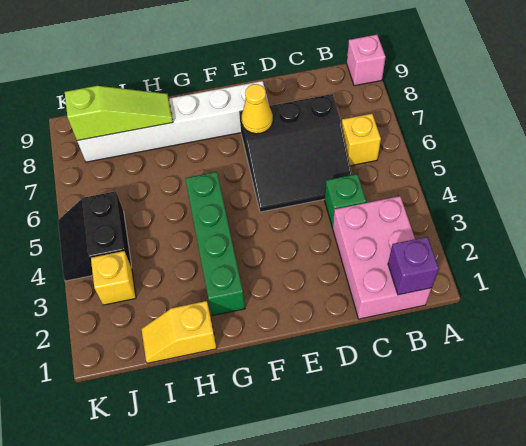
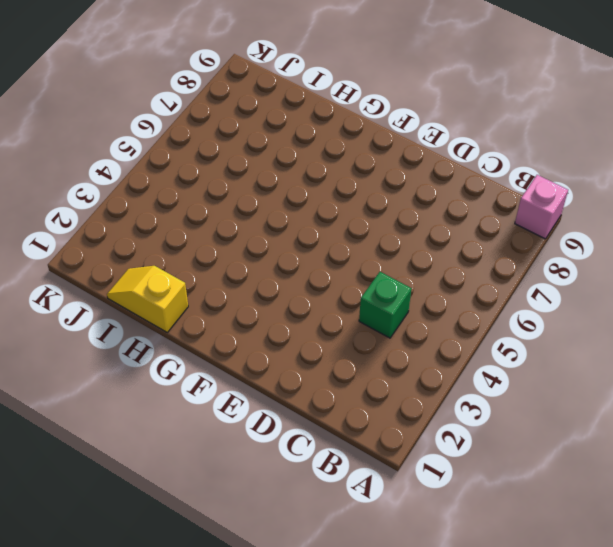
none -> pink 2x3 brick [332,196,432,319]
none -> yellow 1x1 brick [342,114,381,166]
none -> black 3x3 slope [239,94,352,212]

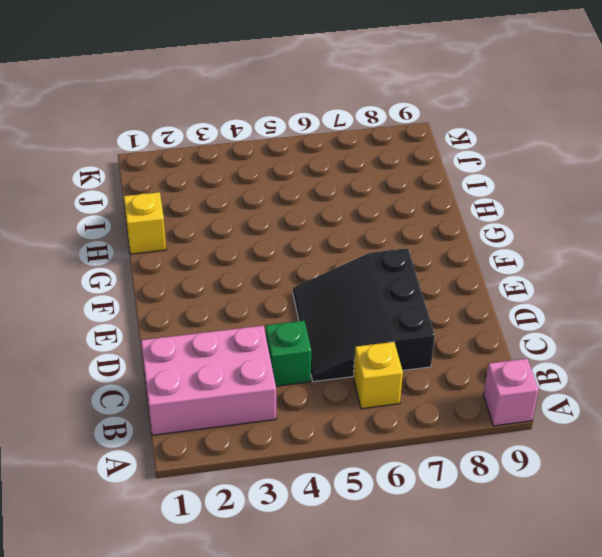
none -> white 1x6 brick [77,81,269,162]
none -> green 1x4 brick [185,172,245,316]
none -> yellow 1x1 brick [91,251,136,305]

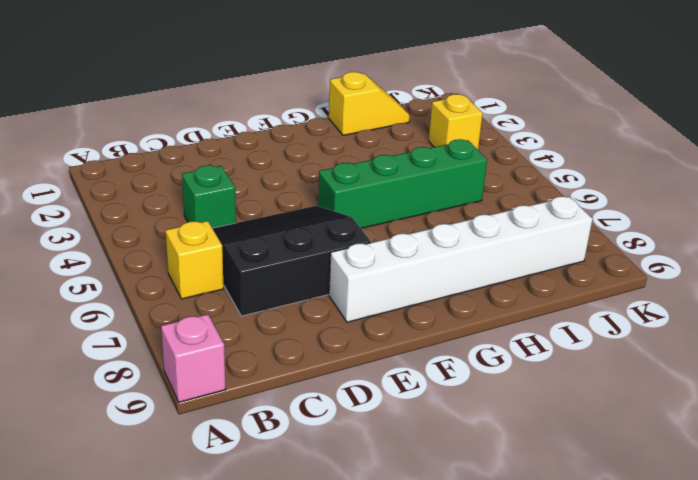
green 1x4 brick [318,139,487,228] -> green 1x4 brick turned to [185,172,245,316]
none -> pink 2x3 brick [332,196,432,319]
none -> black 2x2 slope [58,191,132,281]
none -> purple 1x1 brick [388,237,439,295]

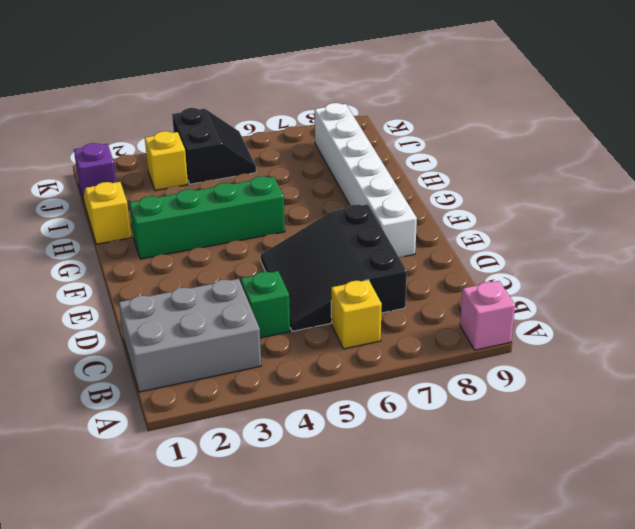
grey 2x3 brick [119,279,261,392] -> pink 2x3 brick [332,196,432,319]
purple 1x1 brick [74,143,116,201] -> purple 1x1 brick moved to [388,237,439,295]
black 2x2 slope [172,108,256,184] -> black 2x2 slope turned to [58,191,132,281]
none -> yellow 1x1 cone [242,84,273,134]
none -> lime 1x3 slope [65,86,173,141]

